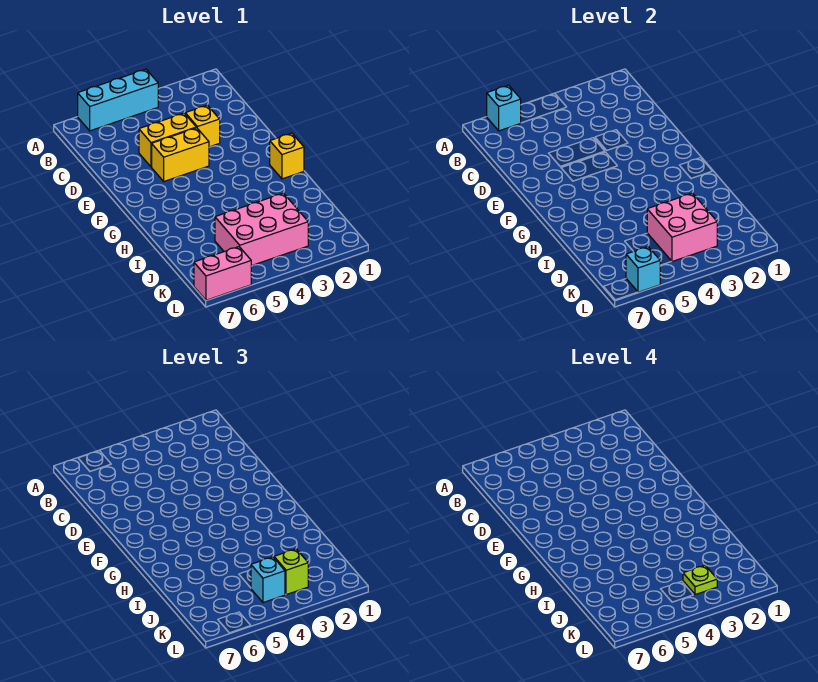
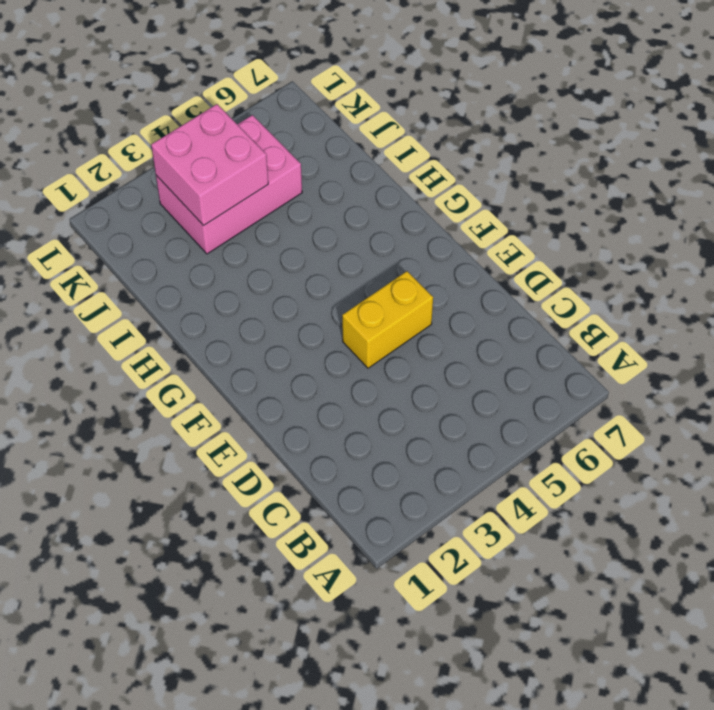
none -> cyan 1x3 brick [78,69,158,131]
none -> yellow 1x1 brick [185,105,220,147]
none -> yellow 1x2 brick [139,113,196,167]

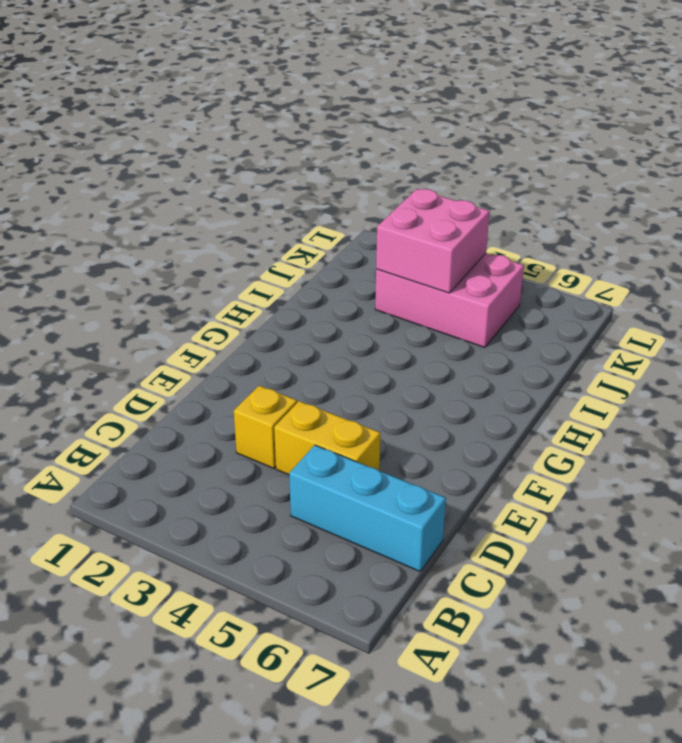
cyan 1x3 brick [289,445,446,571] -> cyan 1x3 brick moved to [78,69,158,131]
none -> yellow 1x2 brick [152,128,209,181]
none -> yellow 1x1 brick [270,133,304,179]
none -> pink 1x2 brick [194,247,251,300]

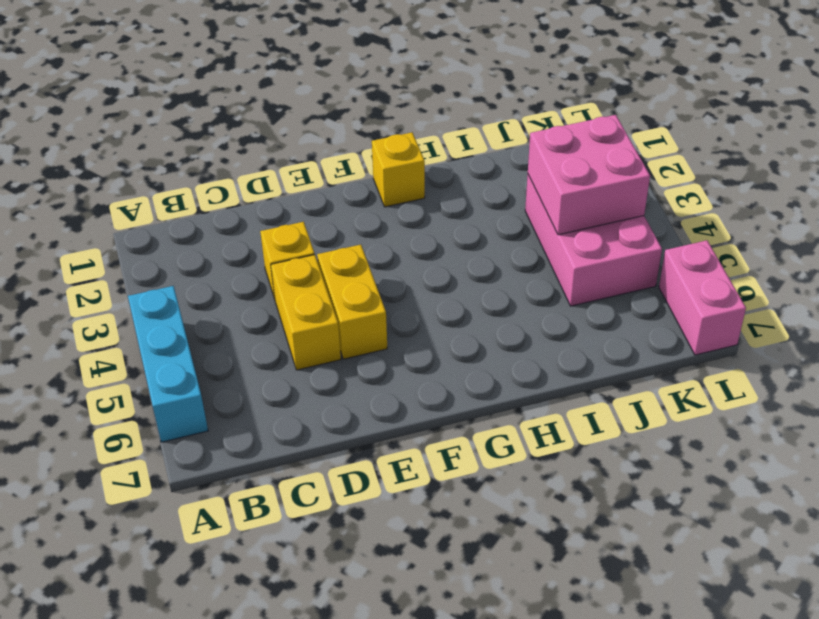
none -> cyan 1x1 brick [487,85,521,131]
none -> cyan 1x1 brick [626,247,660,292]
none -> lime 1x1 brick [274,549,308,595]

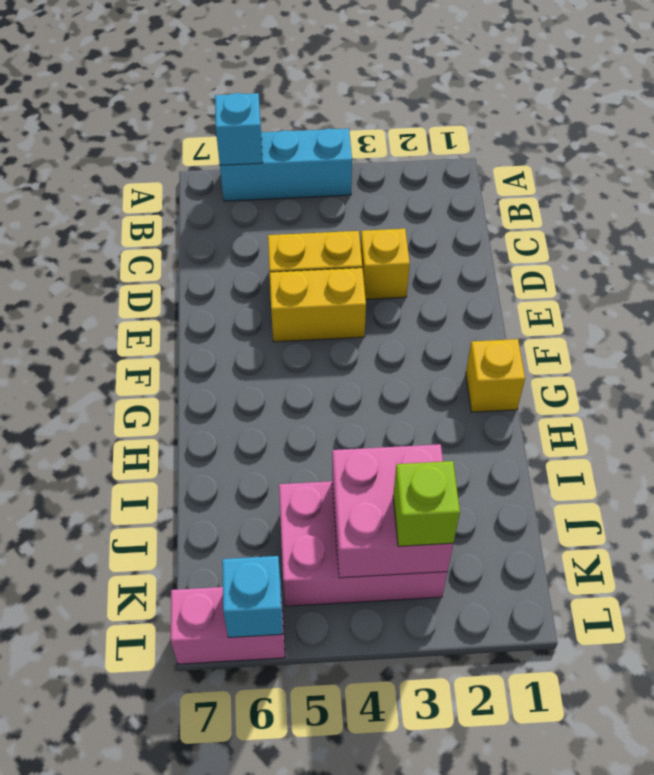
none -> cyan 1x1 brick [251,557,285,603]
none -> lime 1x1 plate [683,565,717,595]

